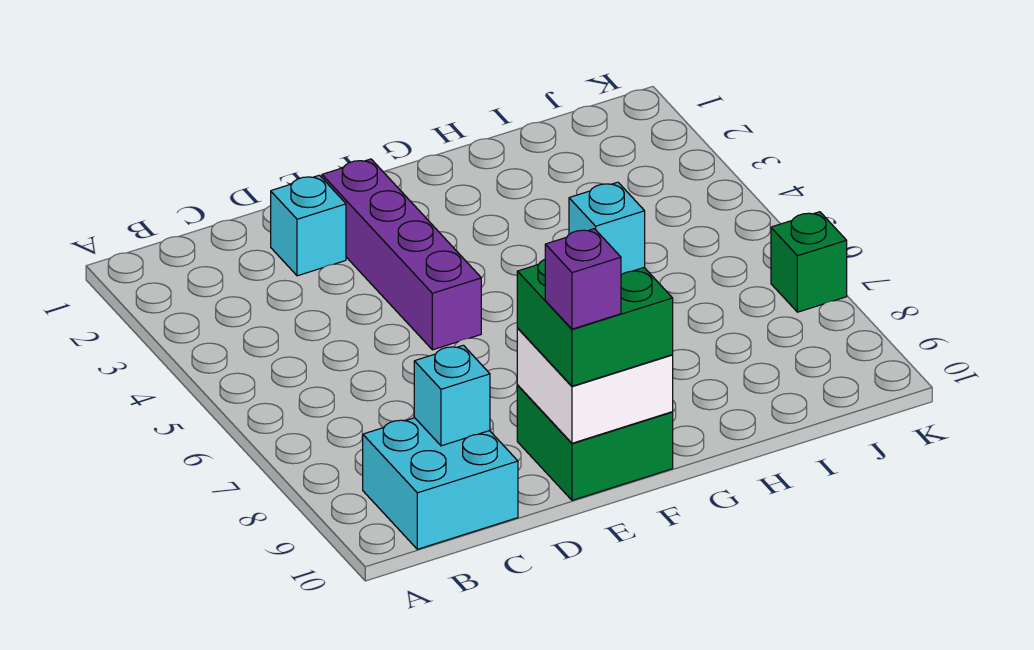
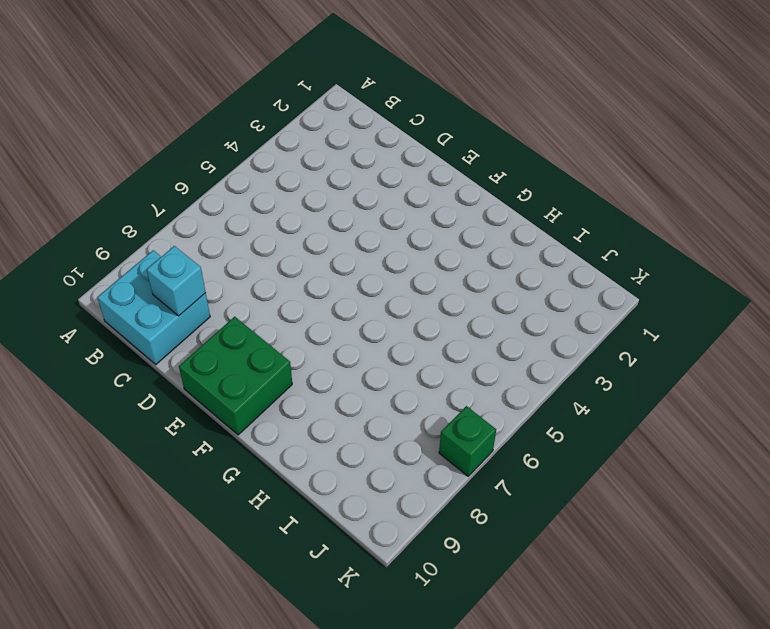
none -> cyan 1x1 brick [271,175,346,276]
none -> purple 1x4 brick [322,159,481,350]

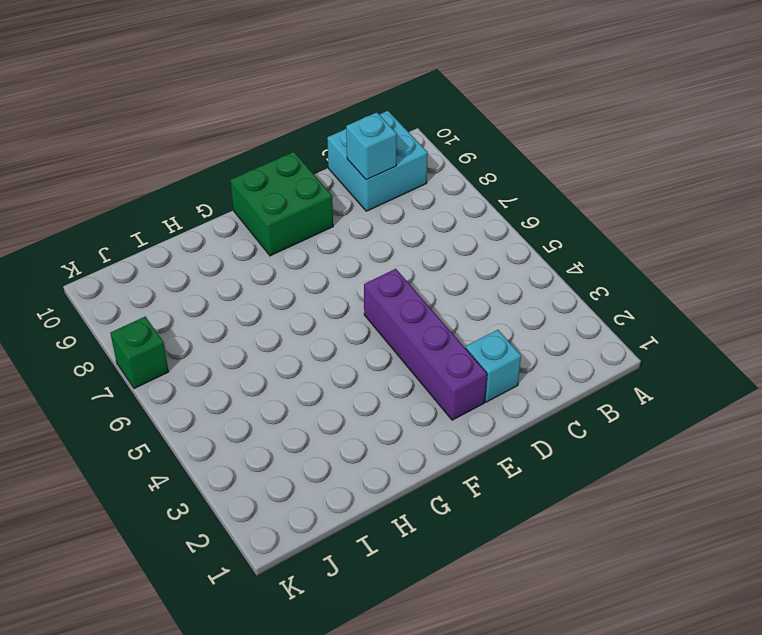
none -> white 2x2 brick [517,328,673,443]
none -> green 2x2 brick [517,259,673,386]

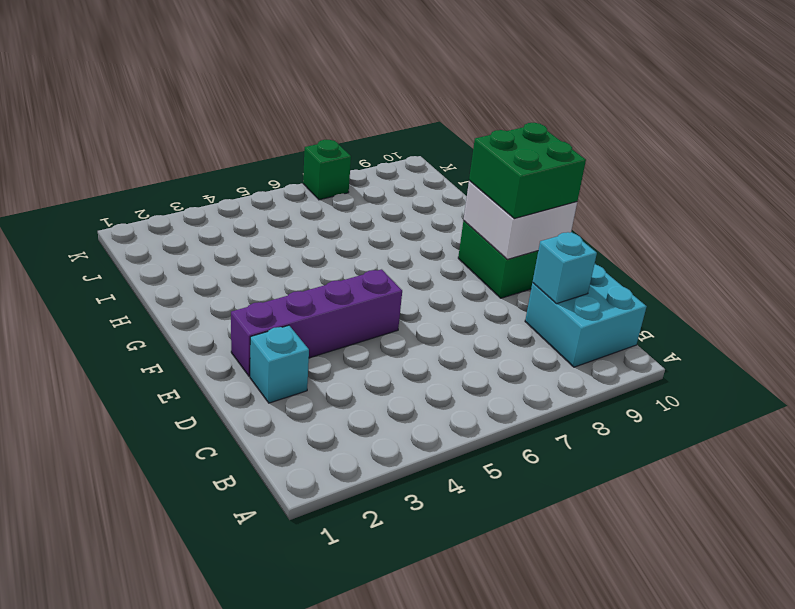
none -> purple 1x1 brick [545,229,621,329]
none -> cyan 1x1 brick [569,182,645,275]

